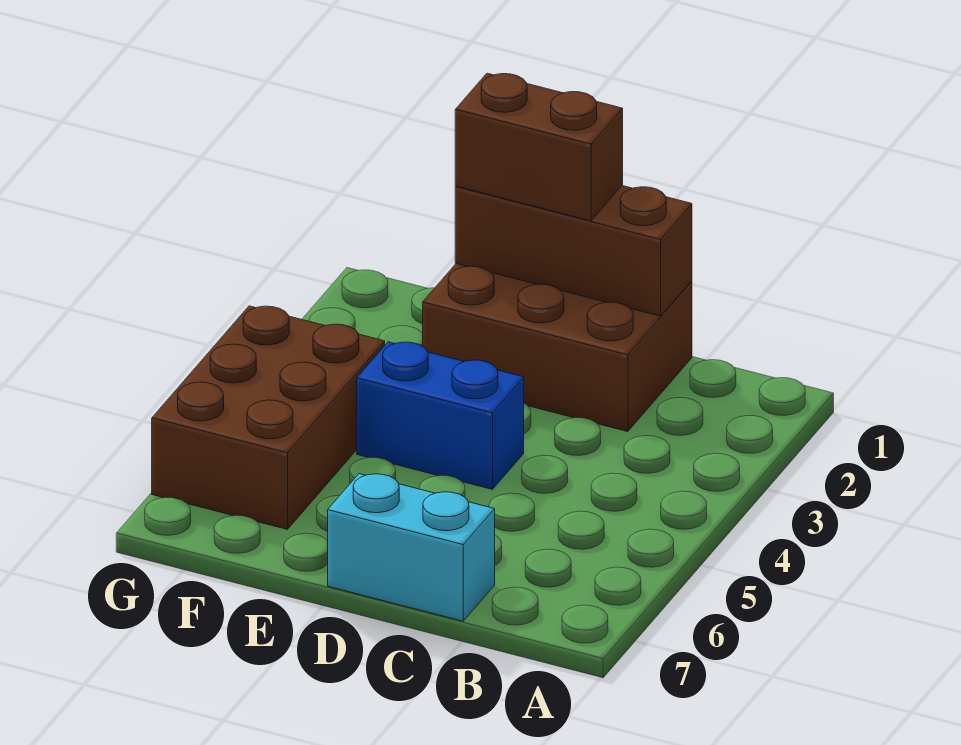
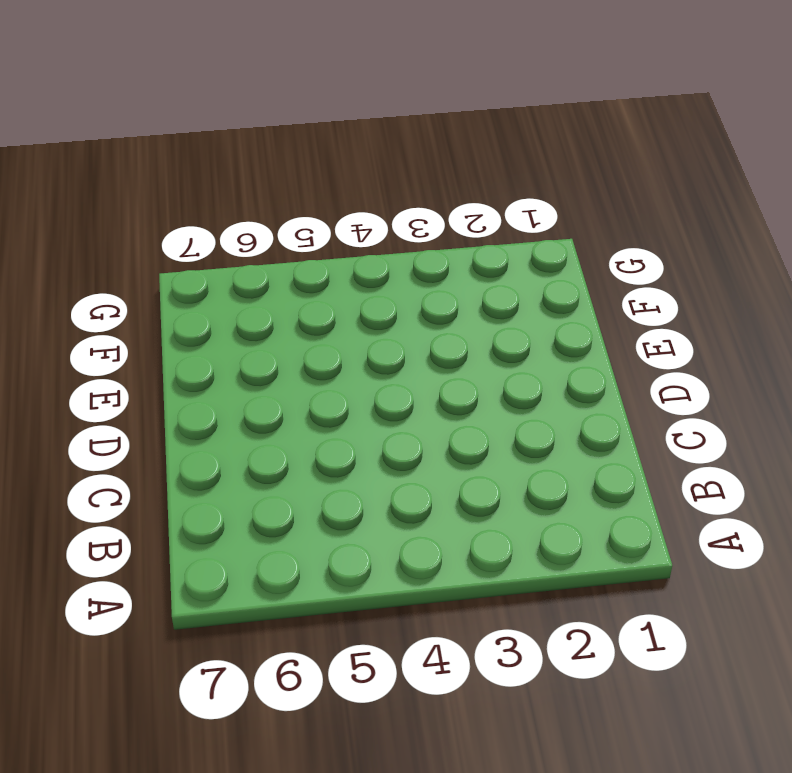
none -> brown 2x3 brick [423,264,692,432]
none -> cyan 1x2 brick [328,474,495,621]

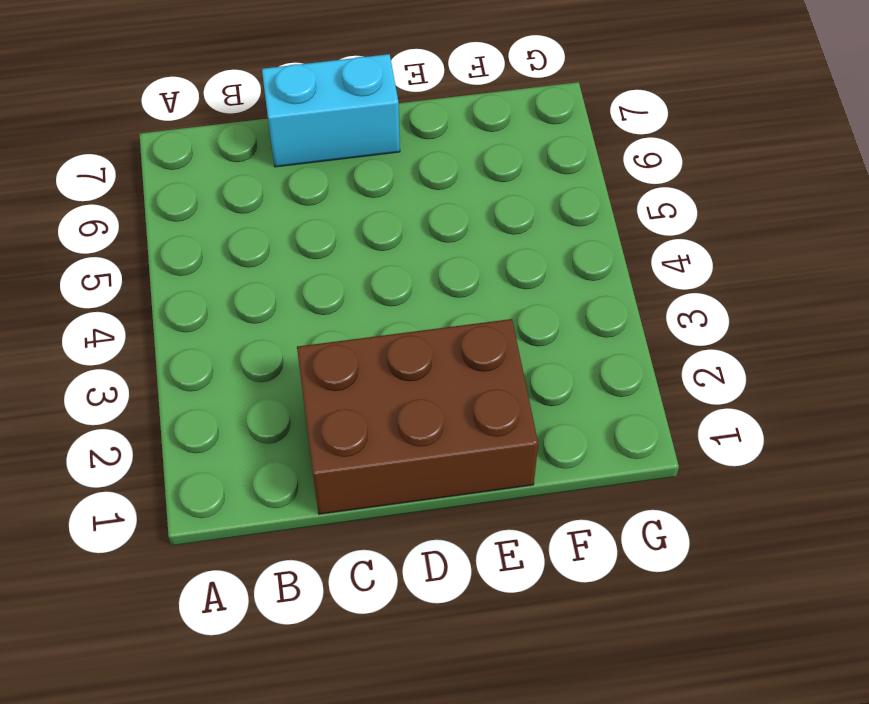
none -> blue 1x2 brick [357,342,524,489]
none -> brown 2x3 brick [152,306,385,529]

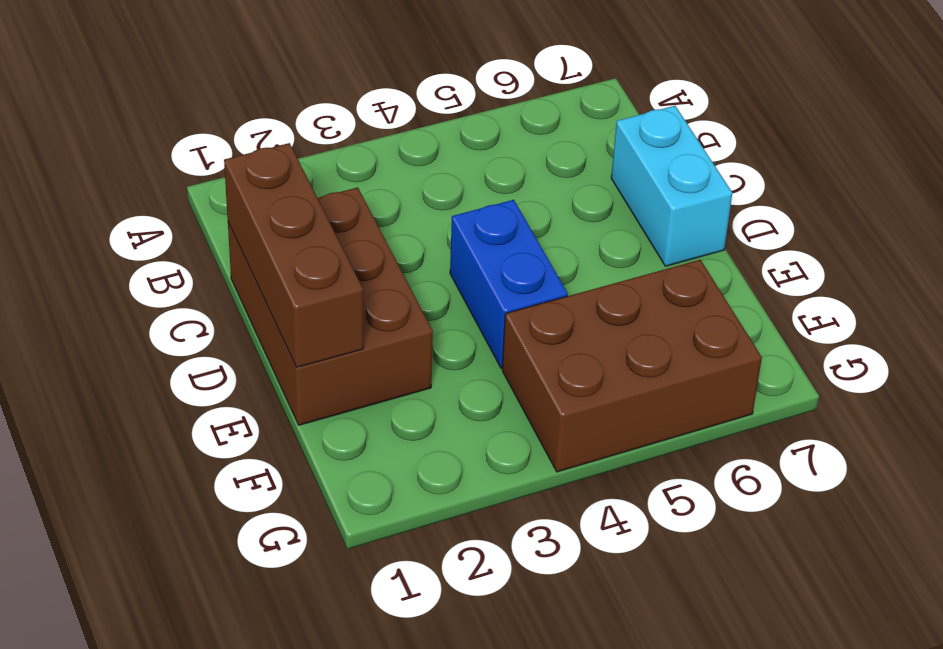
none -> brown 1x2 brick [455,73,623,221]

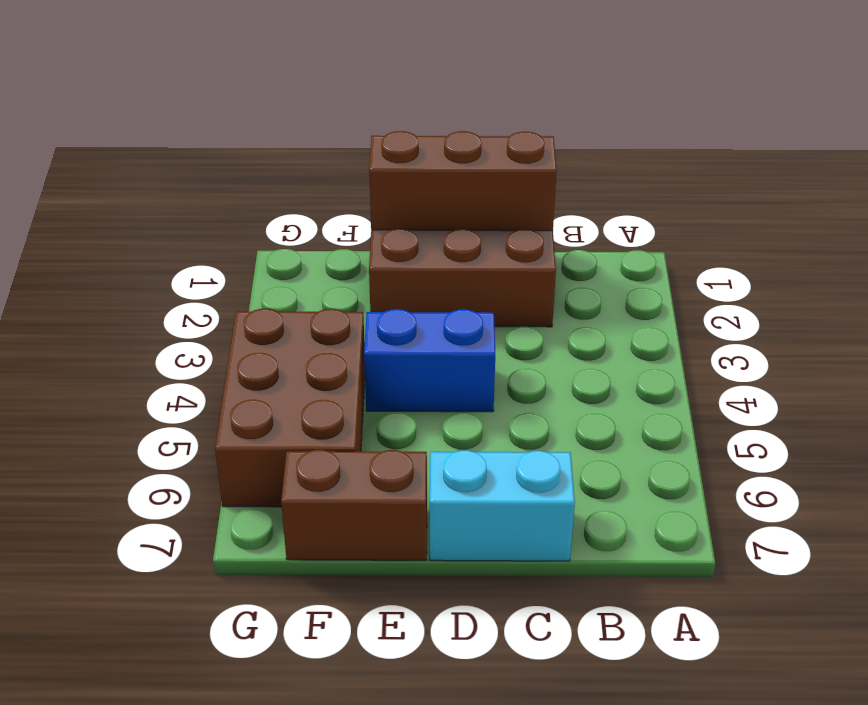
brown 1x2 brick [281,450,427,560] -> brown 1x2 brick moved to [455,73,623,221]

